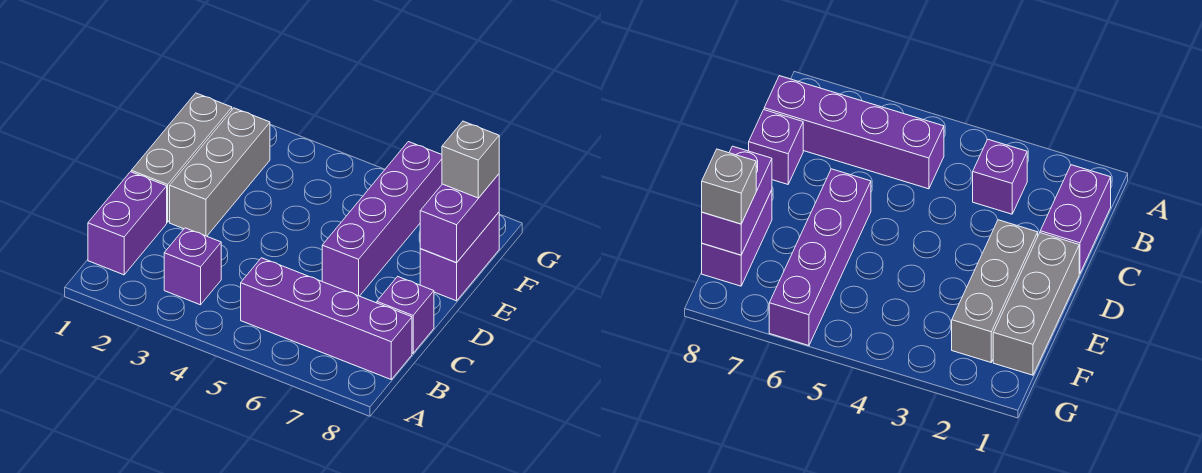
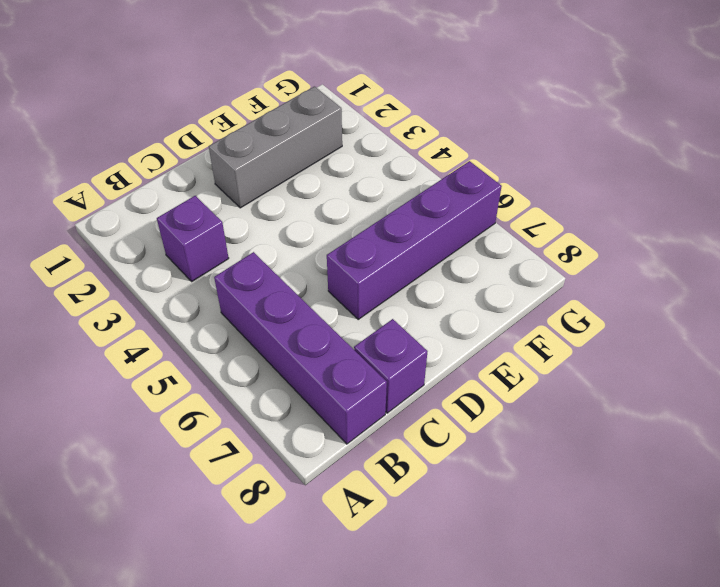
none -> purple 1x2 brick [88,172,167,275]
none -> grey 1x3 brick [131,93,232,222]

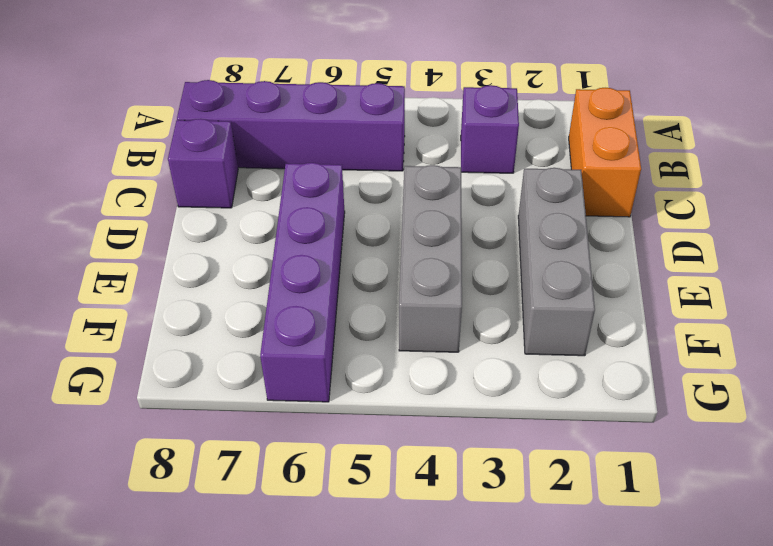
orange 1x2 brick [569,88,641,217] -> purple 1x2 brick [88,172,167,275]
grey 1x3 brick [399,165,462,352] -> grey 1x3 brick moved to [131,93,232,222]
none -> purple 1x2 brick [420,212,499,301]
none -> purple 1x2 brick [420,174,499,263]

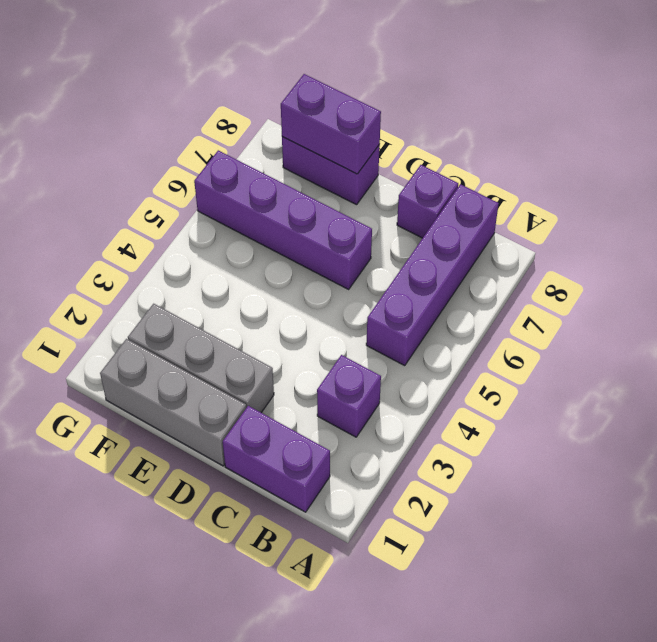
none -> grey 1x1 brick [442,121,499,198]

